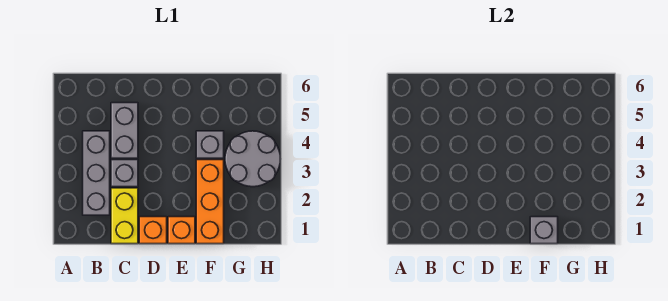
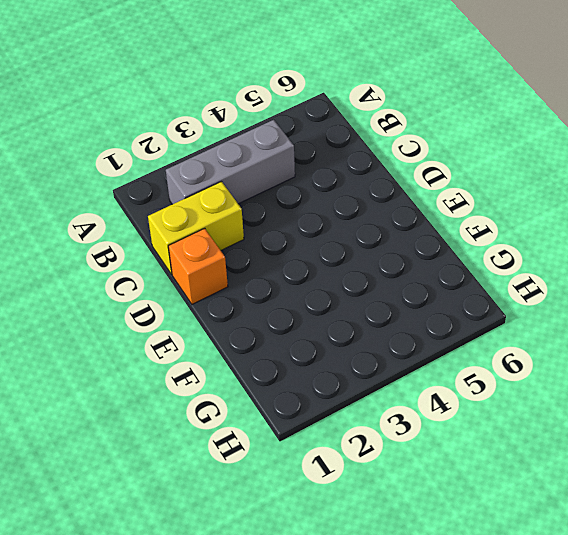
none -> grey 1x1 brick [111,160,138,187]
none -> grey 1x2 brick [111,103,138,158]

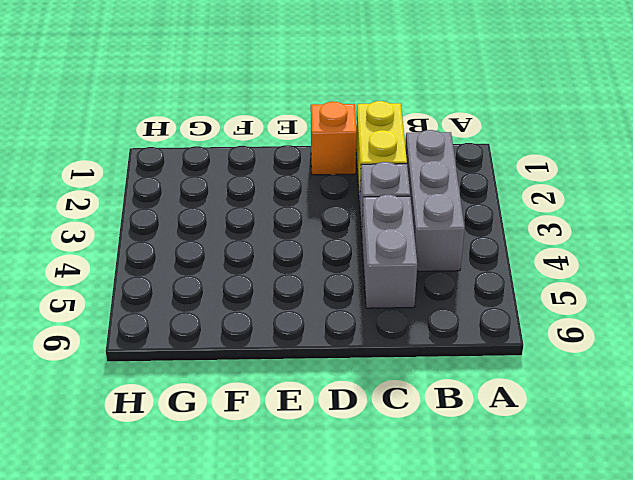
none -> orange 1x1 brick [168,217,195,244]
none -> orange 1x3 brick [196,160,224,244]

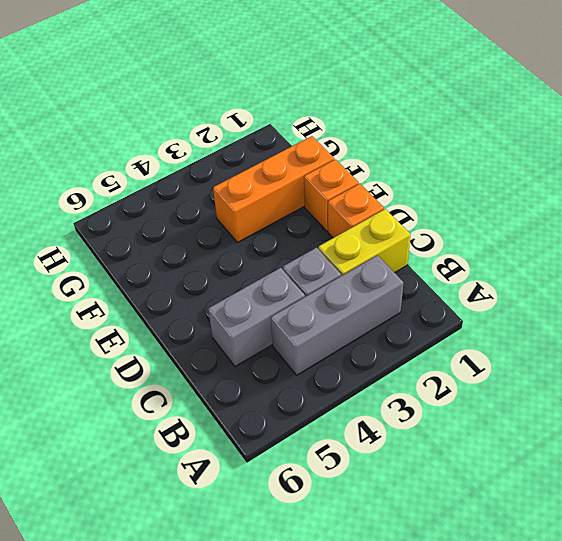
none -> grey 1x1 brick [196,131,224,158]
none -> grey 2x2 round brick [225,131,280,187]

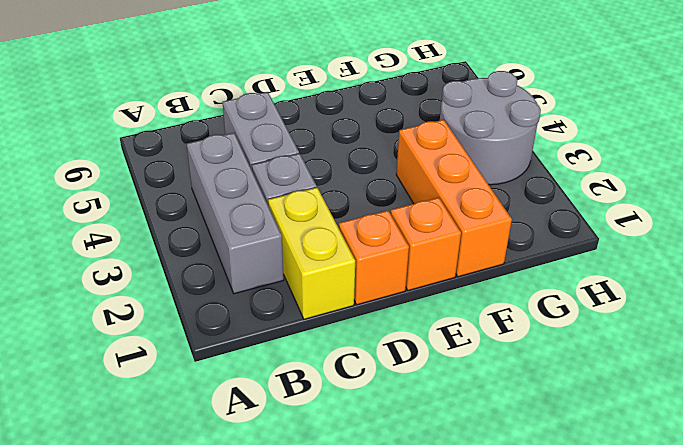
none -> grey 1x1 brick [196,131,224,158]
none -> grey 1x1 brick [530,217,558,244]

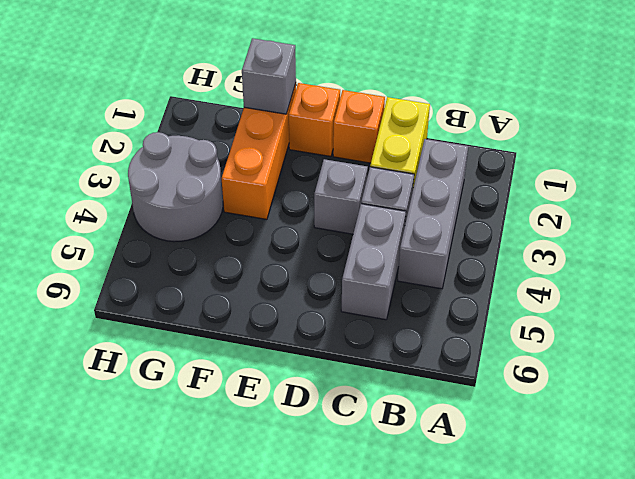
grey 1x1 brick [314,159,368,234] -> grey 1x1 brick moved to [196,131,224,158]

